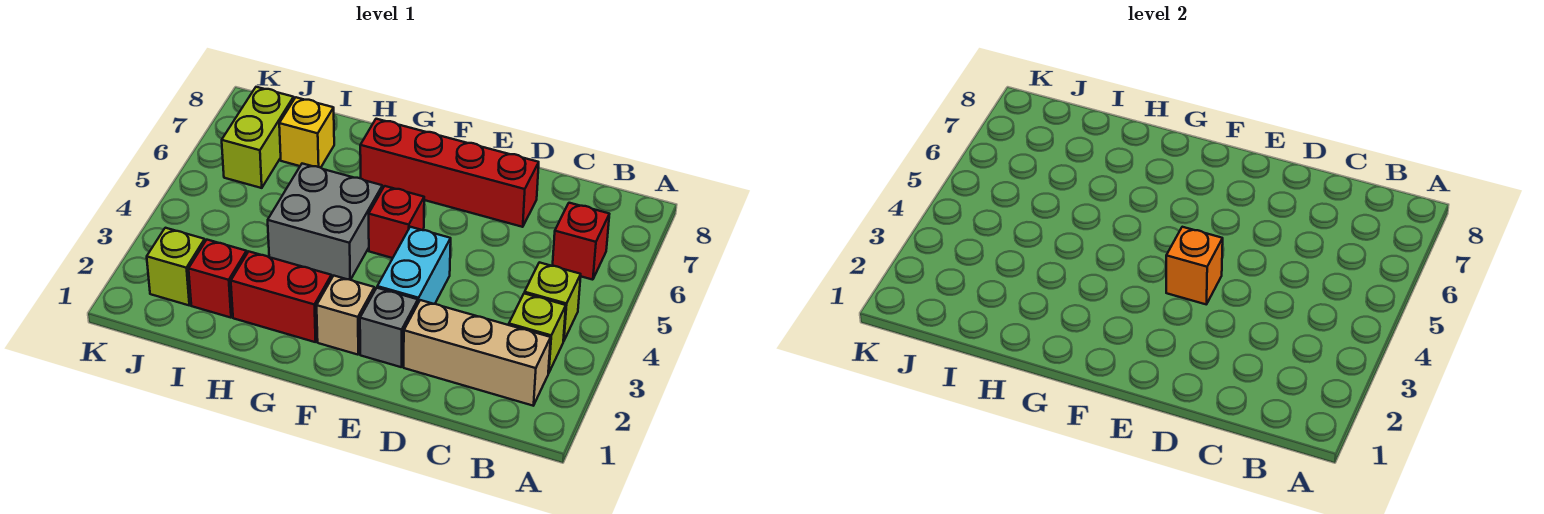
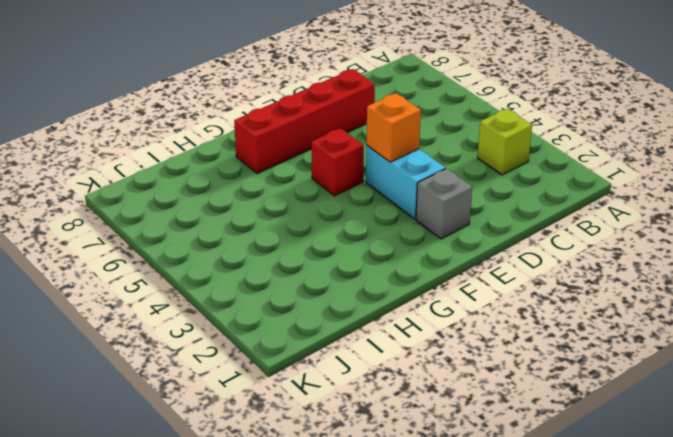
none -> tan 1x3 brick [404,300,551,406]
none -> lime 1x1 brick [525,262,581,341]
none -> red 1x1 brick [553,203,609,280]

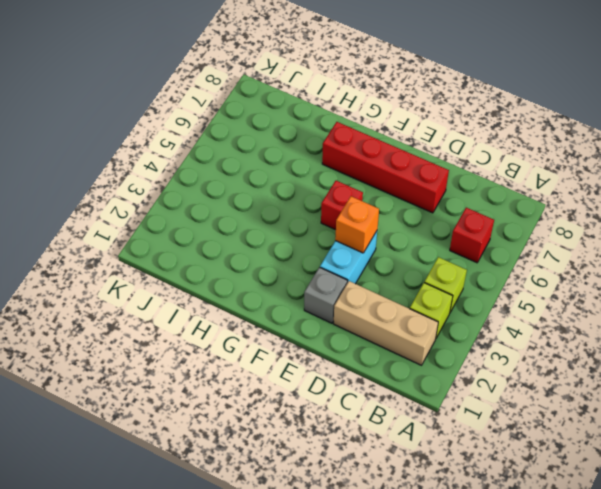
none -> tan 1x1 brick [317,276,374,355]
none -> red 1x2 brick [231,252,332,342]
none -> grey 2x2 brick [268,164,382,280]

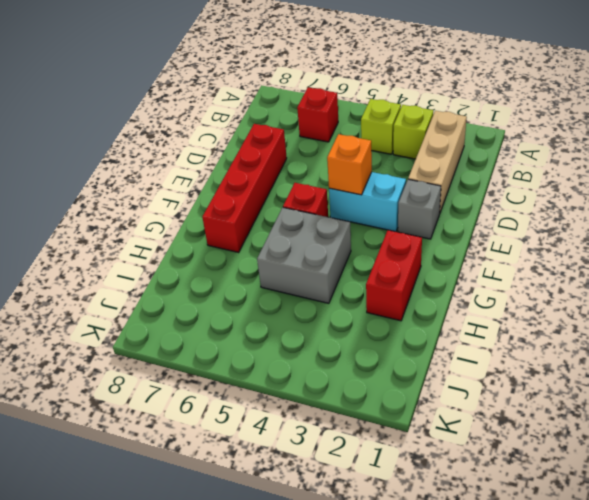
none -> tan 1x1 brick [317,276,374,355]
none -> red 1x1 brick [189,240,247,318]
none -> yellow 1x1 brick [279,97,334,168]

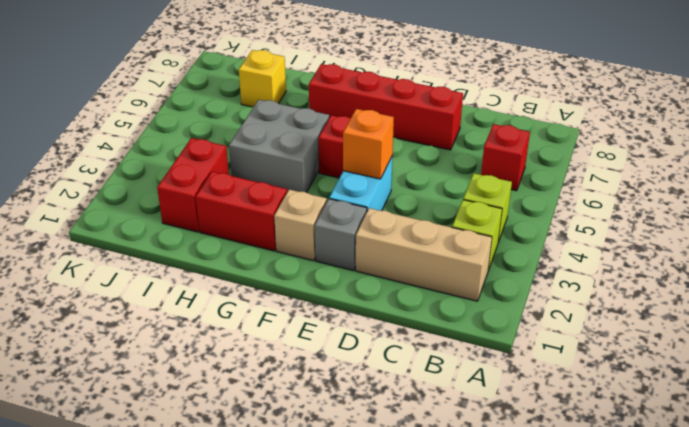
red 1x2 brick [157,138,229,232] -> red 1x1 brick [189,240,247,318]
none -> lime 1x1 brick [147,228,205,305]
none -> lime 1x2 brick [222,87,294,188]

